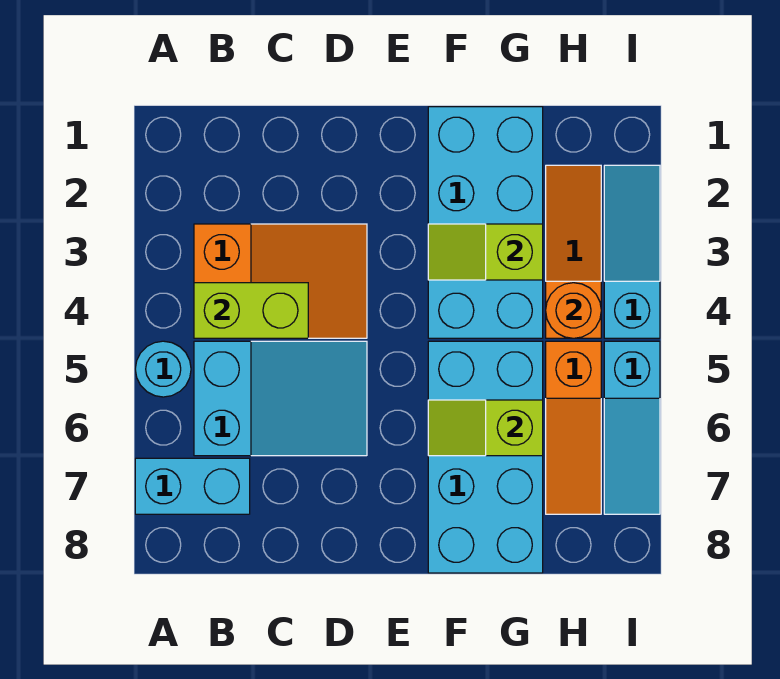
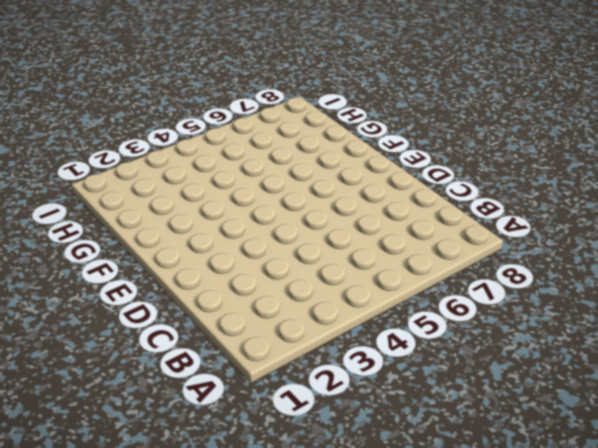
none -> cyan 1x1 round brick [135,341,191,397]
none -> cyan 1x2 brick [135,458,250,514]
none -> orange 2x3 slope [194,224,367,338]

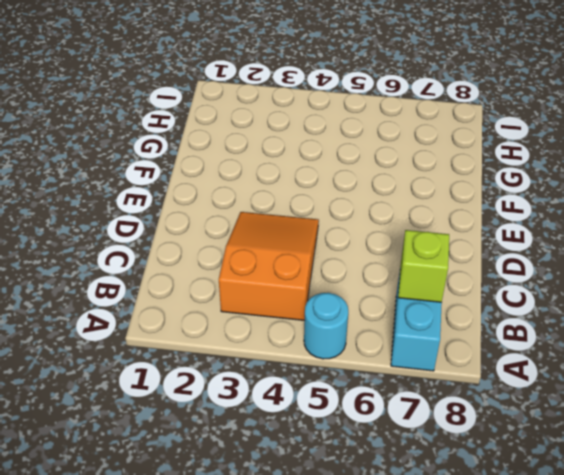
lime 1x1 brick [398,230,449,302] -> none
none -> cyan 2x3 slope [194,341,367,456]
none -> cyan 2x4 brick [428,107,543,338]
none -> cyan 2x4 brick [428,341,543,573]

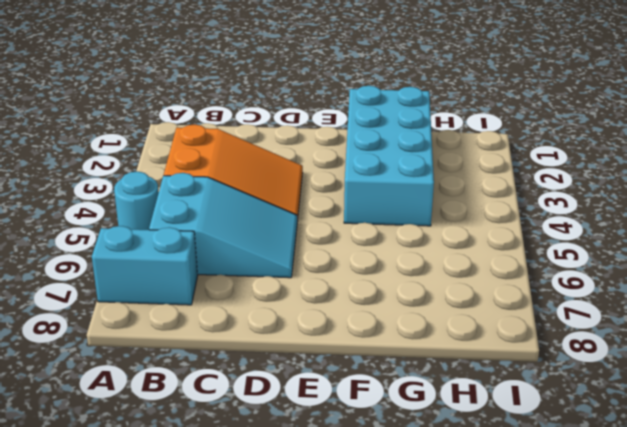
none -> cyan 2x4 brick [428,341,543,573]
none -> orange 1x3 slope [546,165,601,338]
none -> orange 1x3 slope [546,341,601,514]

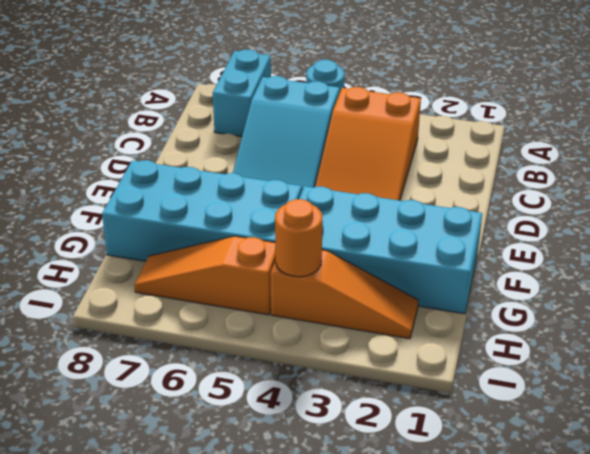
none -> cyan 1x3 slope [604,165,660,338]
none -> cyan 1x3 slope [604,341,660,514]
none -> lime 1x2 brick [194,283,308,338]

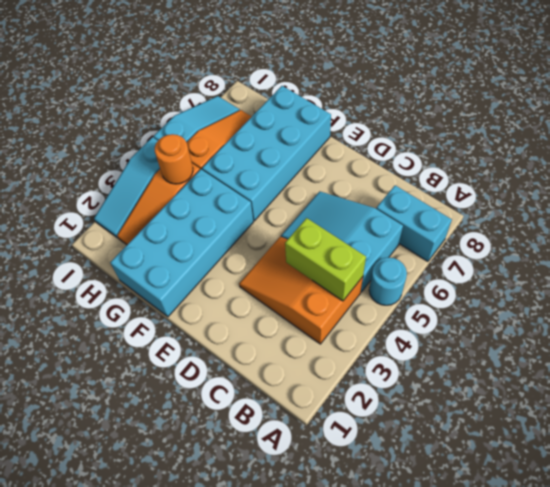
none -> lime 1x2 slope [428,224,543,280]
none -> lime 1x2 slope [428,400,543,456]

